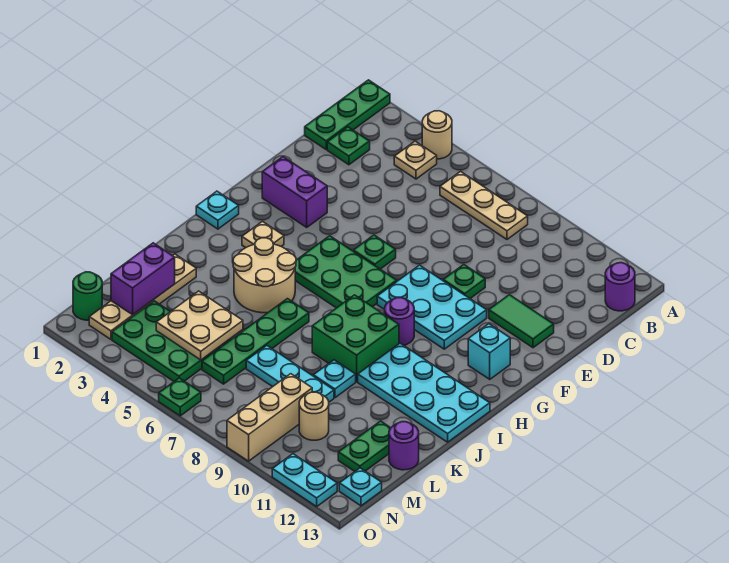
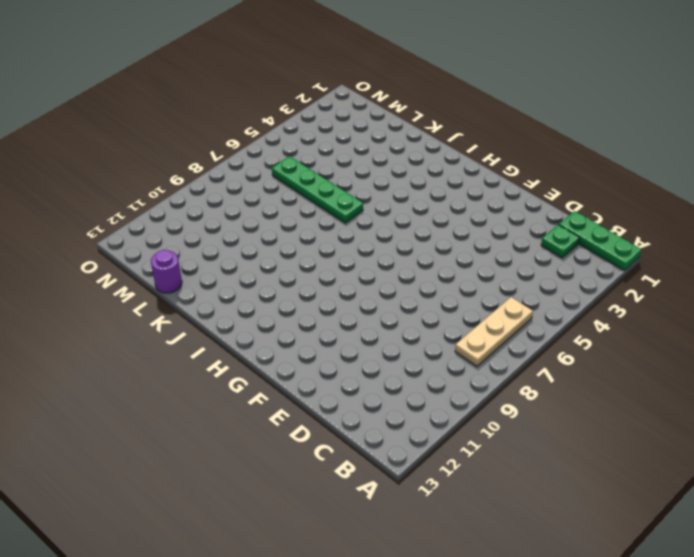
none -> tan 1x1 round brick [422,111,452,159]
none -> tan 1x1 plate [394,141,437,179]
none -> purple 1x1 round brick [605,263,635,311]
none -> green 1x1 plate [443,265,485,298]

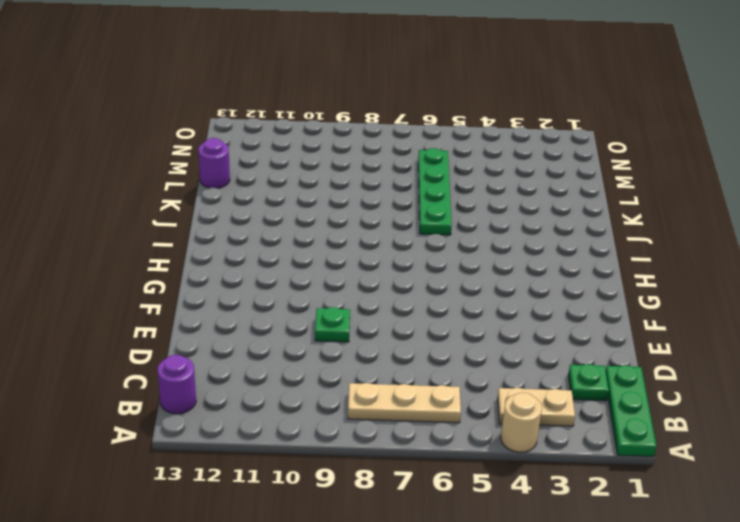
tan 1x2 plate [498,388,575,426] -> tan 1x1 plate [394,141,437,179]
none -> green 1x2 tile [489,295,554,348]
none -> purple 1x2 brick [262,157,327,227]
none -> green 1x1 plate [353,235,396,269]
none -> cyan 2x3 plate [377,265,487,349]

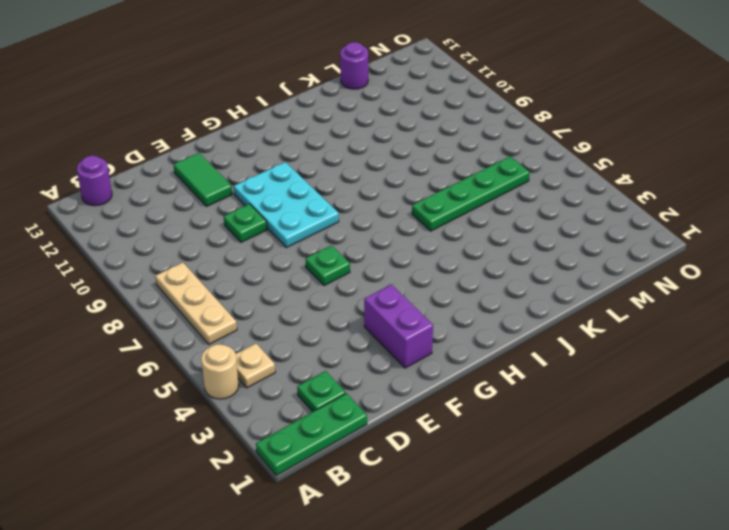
none -> green 2x3 plate [295,236,397,308]
none -> cyan 1x1 brick [468,324,510,379]
none -> cyan 1x1 plate [196,191,239,229]
none -> tan 1x1 plate [242,222,284,248]

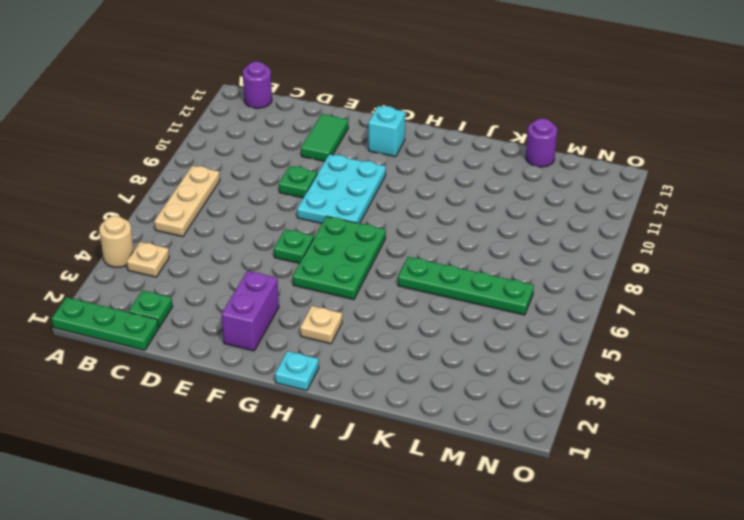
none -> purple 1x1 round brick [385,298,414,345]
none -> tan 2x2 round brick [233,238,296,313]
none -> green 2x2 brick [312,295,399,382]
none -> cyan 2x4 plate [358,343,490,442]

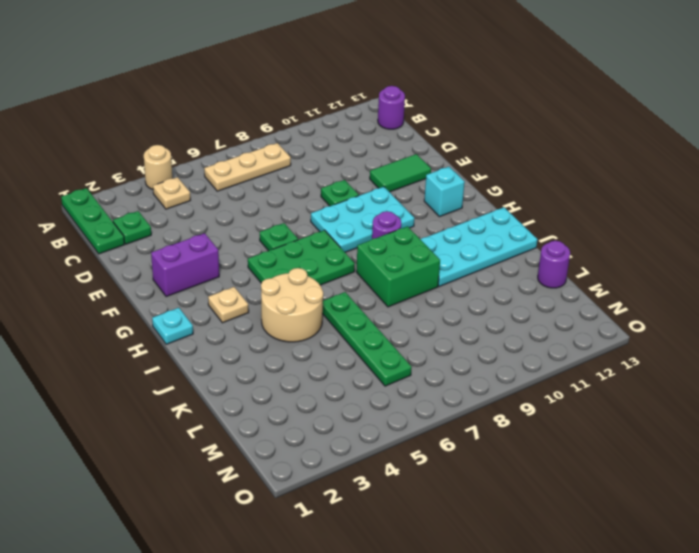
none -> tan 1x4 plate [89,254,196,339]
none -> cyan 1x1 plate [313,360,356,398]
none -> cyan 1x3 plate [246,346,334,402]
none -> green 1x2 plate [338,421,390,471]

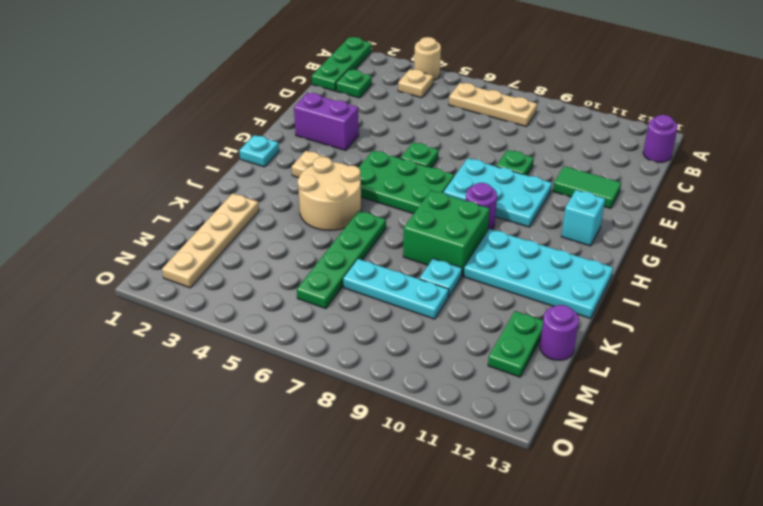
none -> green 2x3 plate [112,301,221,381]
none -> tan 1x3 brick [227,374,312,461]
none -> tan 1x1 round brick [299,392,329,440]
none -> green 1x1 round brick [73,272,102,320]

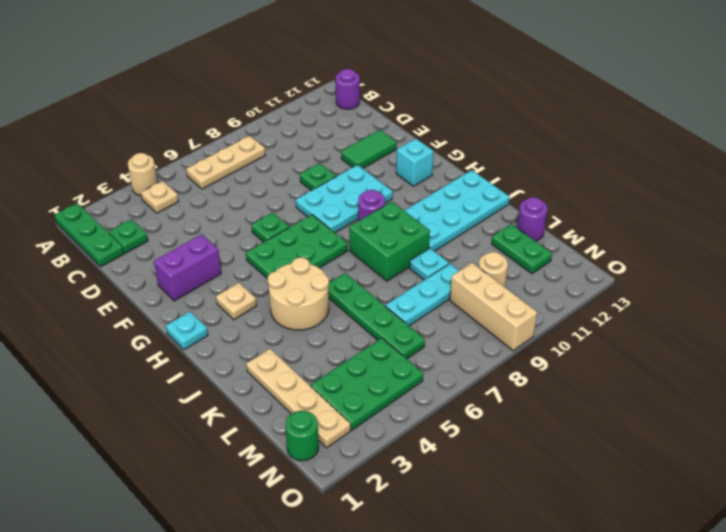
none -> cyan 1x1 plate [339,468,382,506]
none -> green 1x1 plate [159,378,201,416]
none -> cyan 1x2 plate [272,454,337,506]
none -> purple 1x2 brick [111,243,175,315]

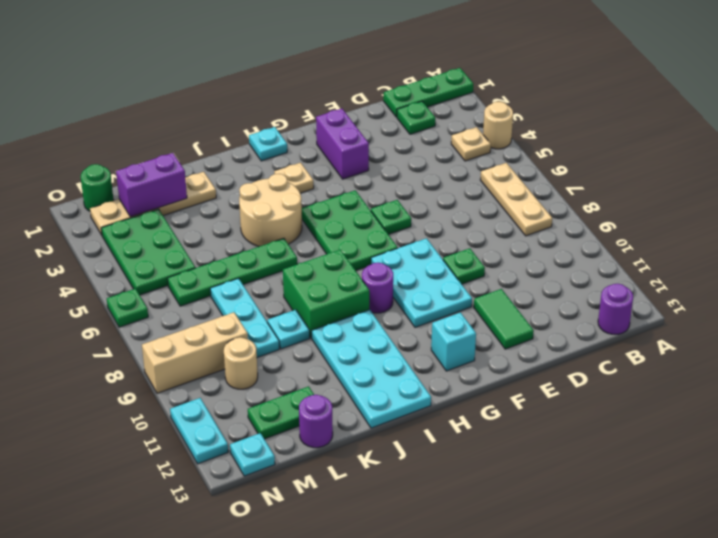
none -> tan 2x2 plate [156,291,243,360]

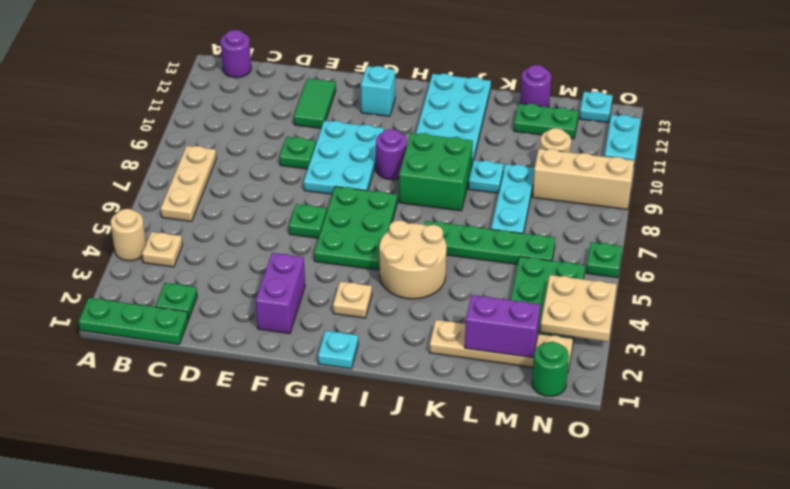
tan 2x2 plate [540,275,617,342] -> tan 2x2 plate moved to [156,291,243,360]

